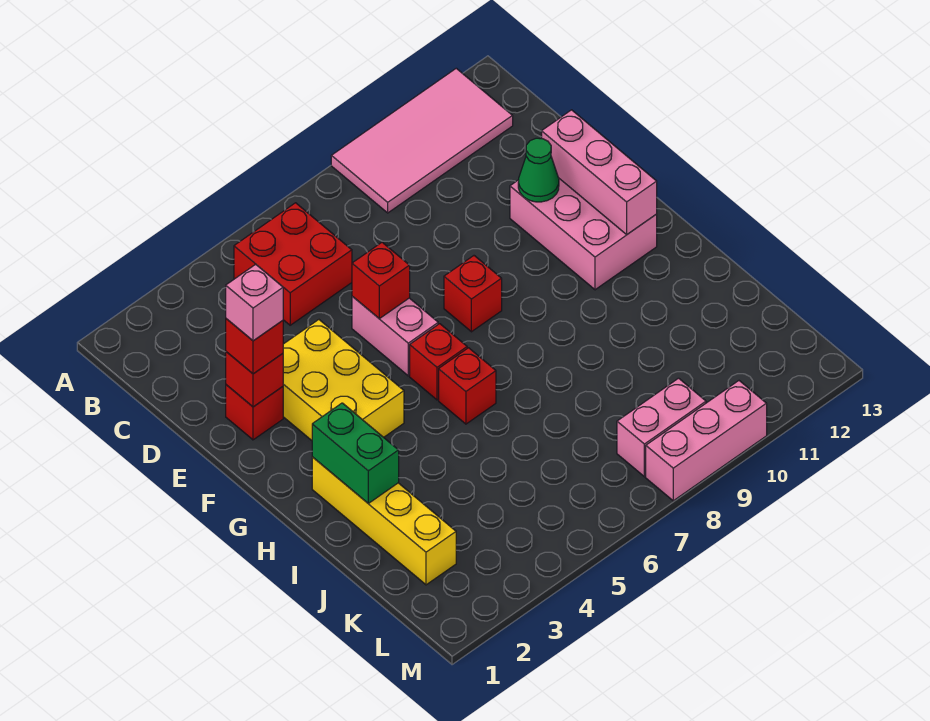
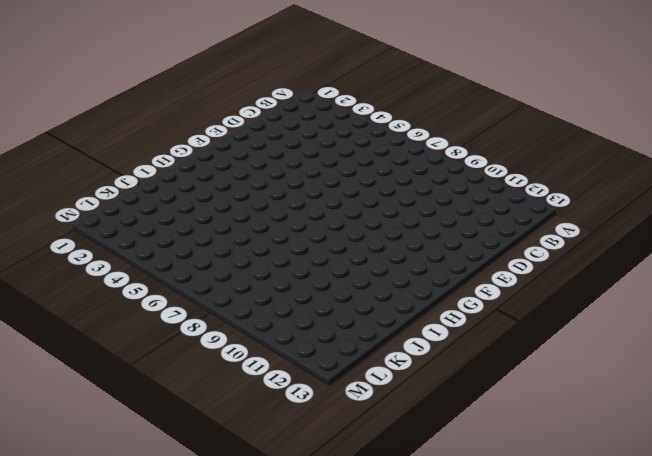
none -> pink 2x4 tile [331,68,513,213]
none -> red 2x2 brick [234,203,352,325]
none -> red 1x1 brick [226,385,283,440]

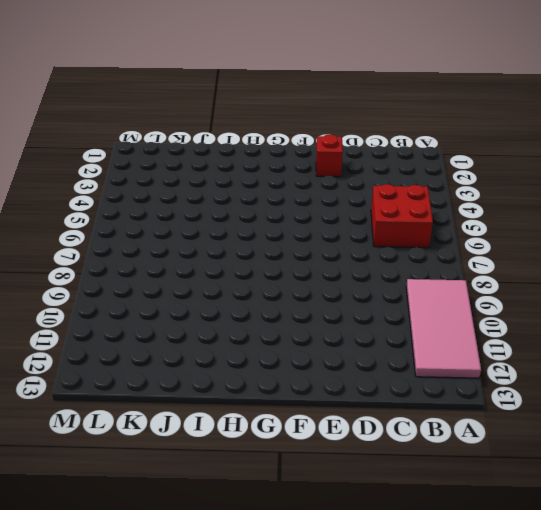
none -> yellow 2x3 brick [283,320,404,440]
none -> pink 1x2 brick [352,296,438,376]
none -> pink 2x3 brick [510,179,657,290]

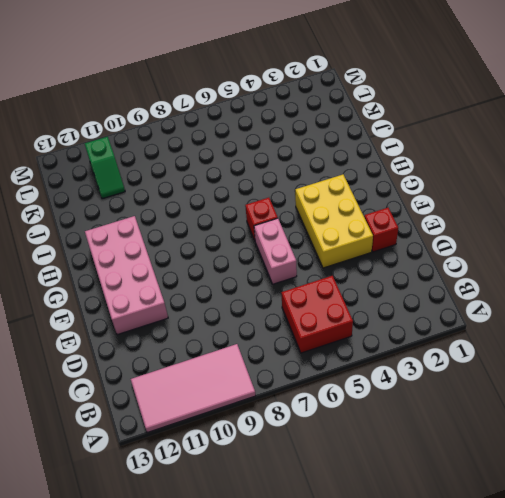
pink 2x4 brick [85,216,168,335] -> pink 2x3 brick [510,179,657,290]
green 1x2 slope [85,137,125,199] -> none
none -> red 1x1 brick [444,256,502,332]
none -> yellow 1x4 brick [312,457,456,585]
none -> red 1x1 brick [439,348,496,424]

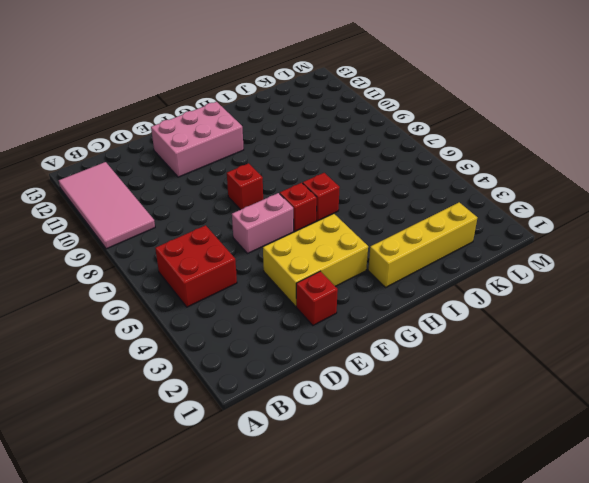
none -> pink 1x2 brick [617,378,706,477]
none -> pink 1x3 brick [646,381,767,501]
none -> red 1x1 brick [226,352,283,407]

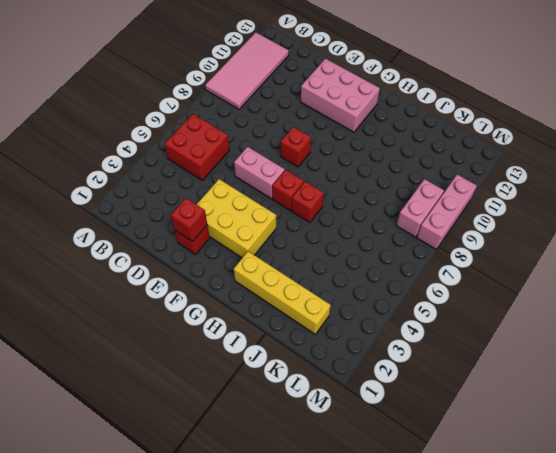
none -> red 1x1 brick [352,242,410,319]
none -> green 1x1 cone [518,138,559,202]
none -> pink 1x3 brick [542,110,657,234]

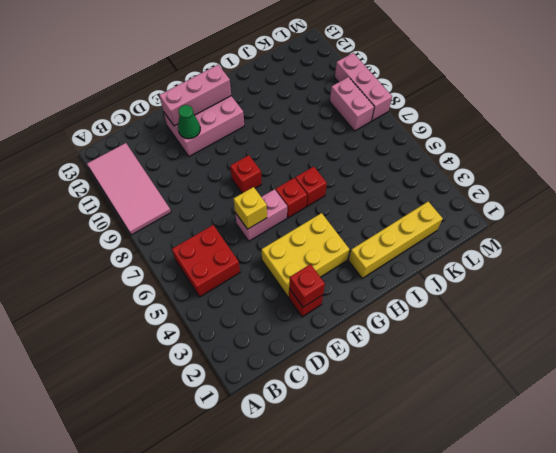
yellow 1x1 brick [234,187,267,229] -> red 1x1 brick [352,242,410,319]
none -> green 1x2 brick [312,403,399,503]
none -> red 1x1 brick [226,319,283,374]
none -> pink 1x1 brick [226,264,283,341]

